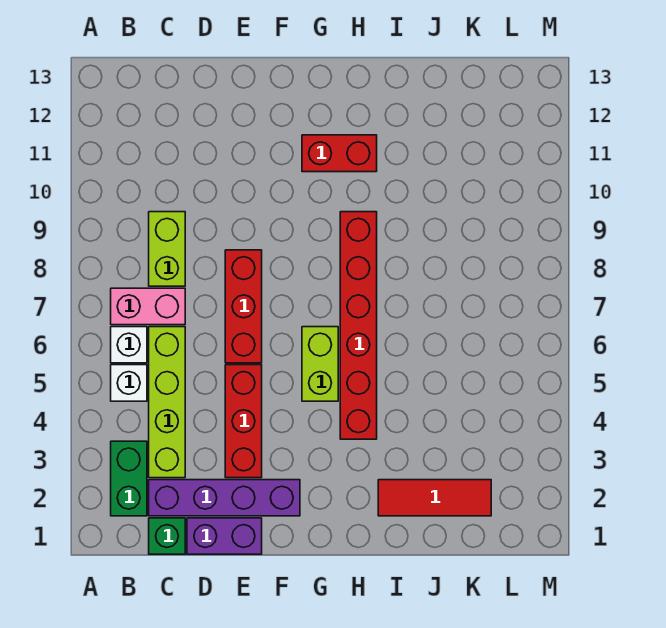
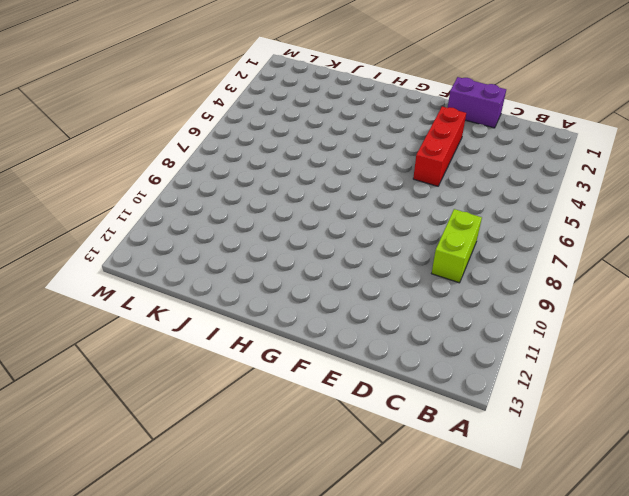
none -> green 1x2 brick [111,441,147,516]
none -> white 1x1 brick [111,365,147,401]
none -> white 1x1 brick [111,327,147,363]

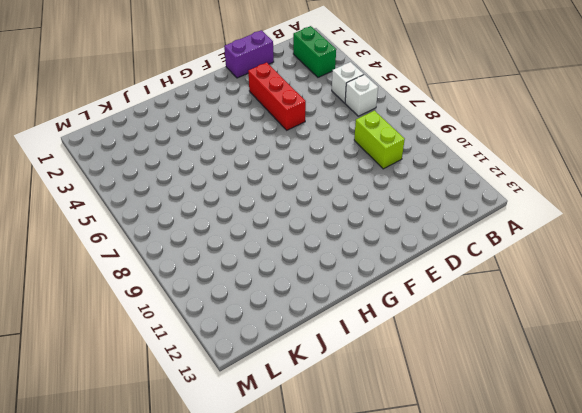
none -> pink 1x2 brick [111,288,185,325]
none -> green 1x1 brick [149,518,185,554]
none -> purple 1x4 brick [149,480,300,516]

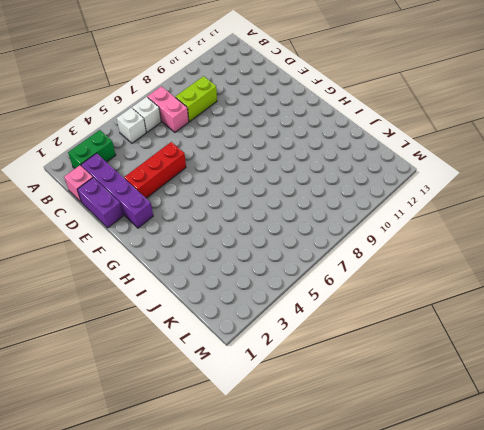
pink 1x1 brick [64,165,93,202] -> green 1x1 brick [149,518,185,554]
none -> lime 1x4 brick [149,327,185,478]
none -> red 1x3 brick [225,250,262,363]
none -> lime 1x2 brick [302,327,338,401]

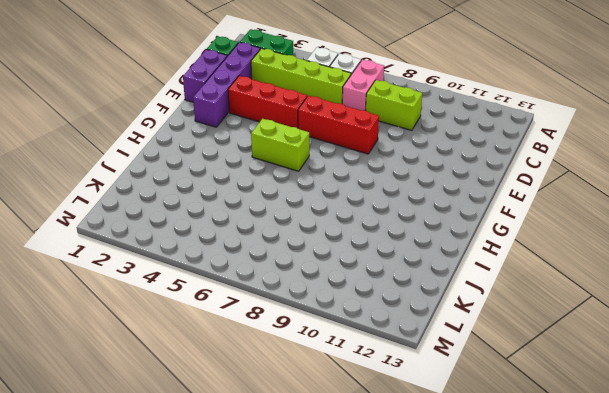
none -> red 1x2 brick [302,135,377,172]
none -> red 1x6 brick [340,212,377,439]
none -> red 1x3 tile [378,480,491,516]

